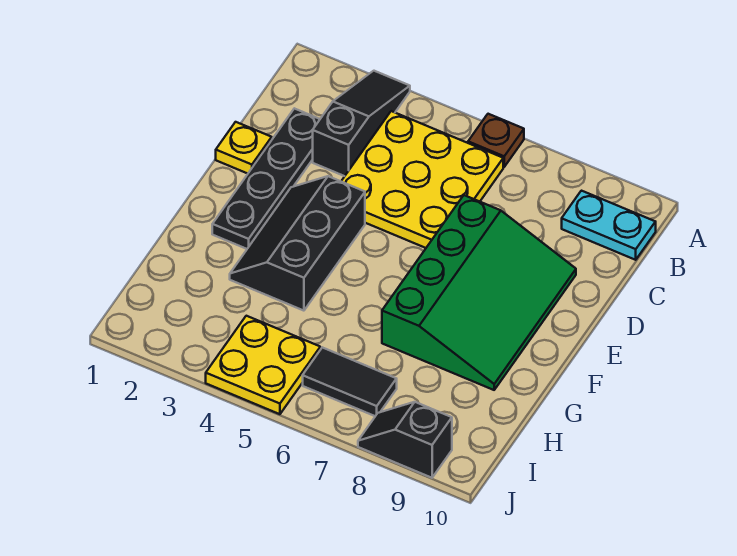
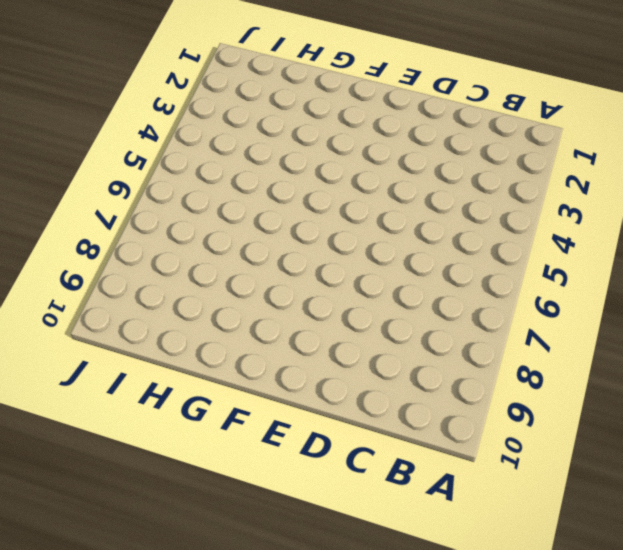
none -> black 1x3 slope [313,71,410,176]
none -> brown 1x1 plate [468,114,524,167]

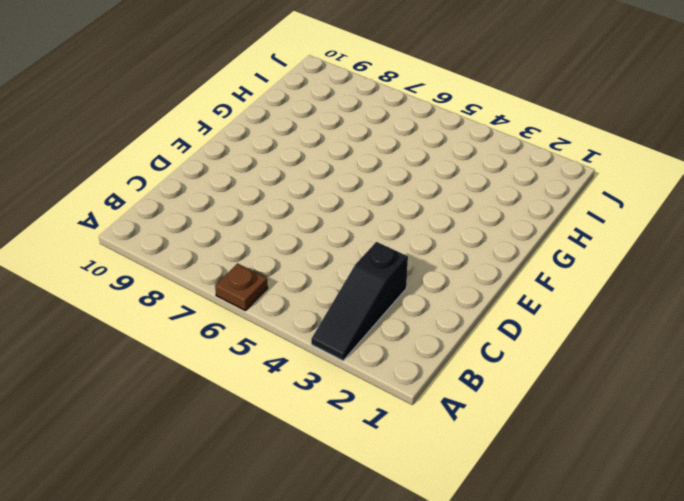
none -> yellow 3x3 plate [341,111,503,248]
none -> cyan 1x2 plate [562,191,656,260]

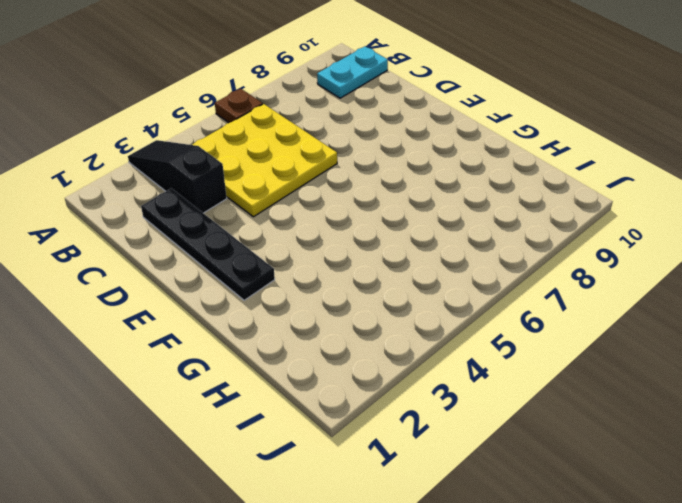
none -> yellow 1x1 plate [216,122,272,174]
none -> green 3x4 slope [382,195,576,390]

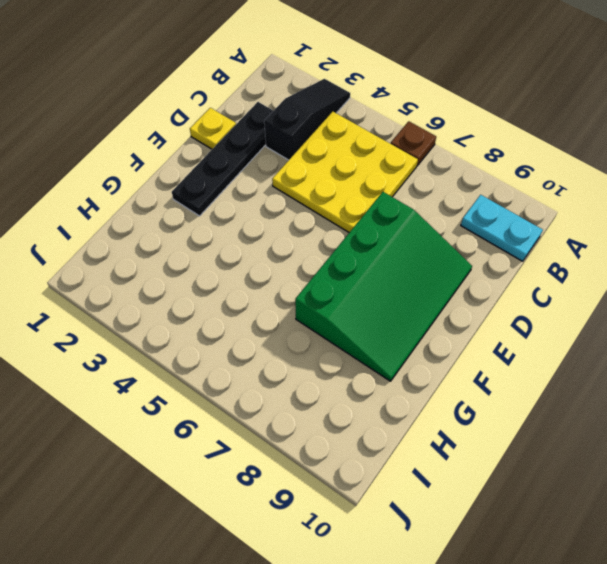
none -> black 2x3 slope [230,176,365,311]
none -> yellow 2x2 plate [206,316,320,414]

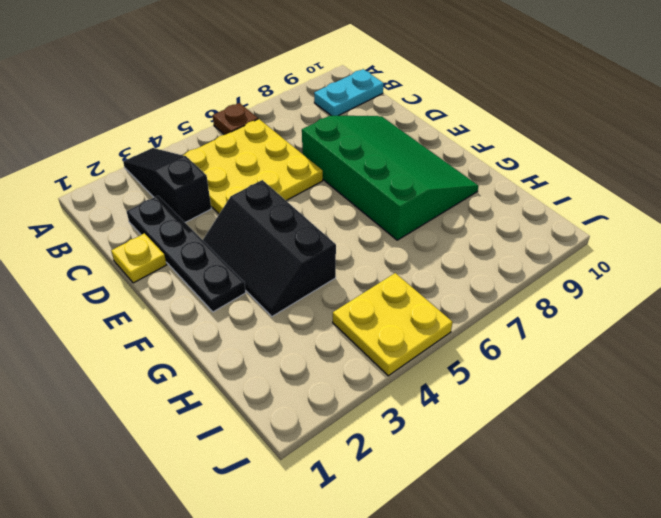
none -> black 1x2 tile [303,347,397,416]
none -> black 1x2 slope [358,402,452,478]

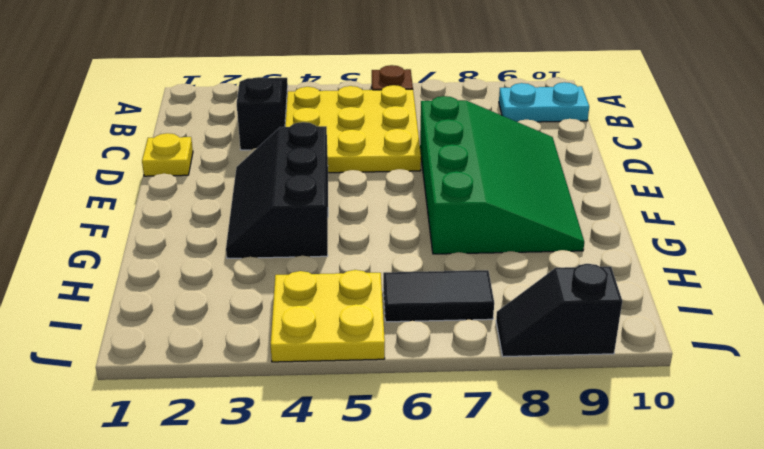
none -> black 1x4 plate [212,108,320,249]

